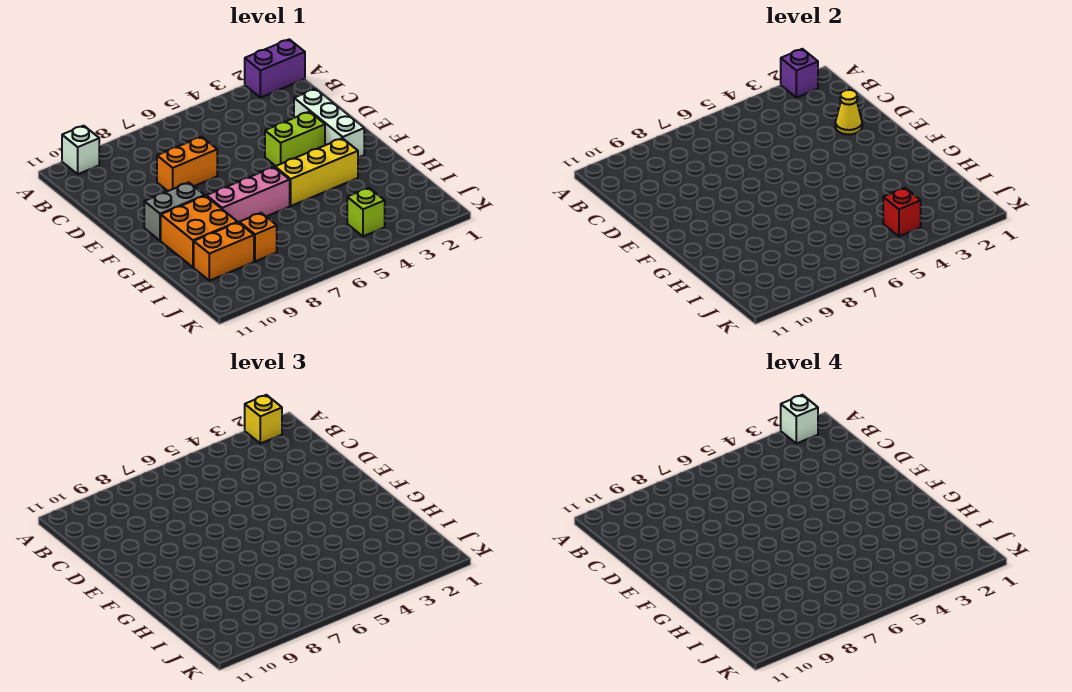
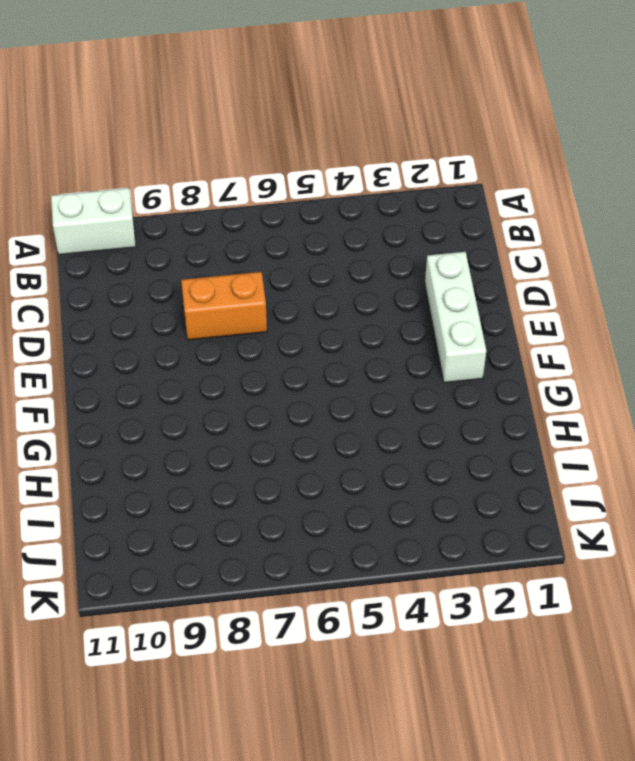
white 1x2 brick [51,188,136,255] -> white 1x1 brick [62,126,99,174]
none -> purple 1x2 brick [245,39,305,98]
none -> lime 1x2 brick [265,112,325,166]
none -> grey 1x2 brick [144,183,205,241]

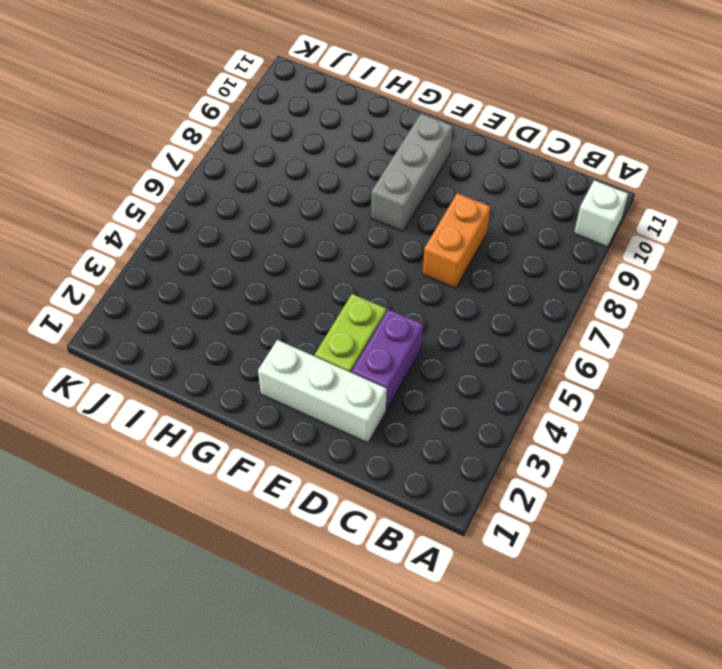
purple 1x2 brick [352,309,423,410] -> purple 1x2 brick moved to [245,39,305,98]
grey 1x3 brick [371,113,453,231] -> grey 1x2 brick [144,183,205,241]
none -> yellow 1x3 brick [275,138,358,206]
none -> pink 1x3 brick [206,167,290,222]
none -> orange 2x2 brick [161,196,238,267]

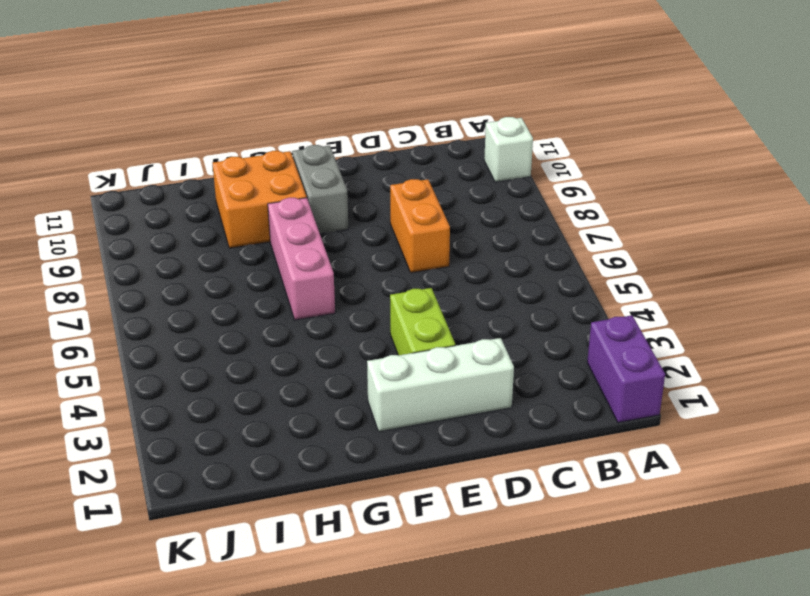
none -> yellow 1x3 brick [275,138,358,206]
none -> orange 1x1 brick [239,213,277,261]
none -> orange 1x2 brick [194,222,254,281]

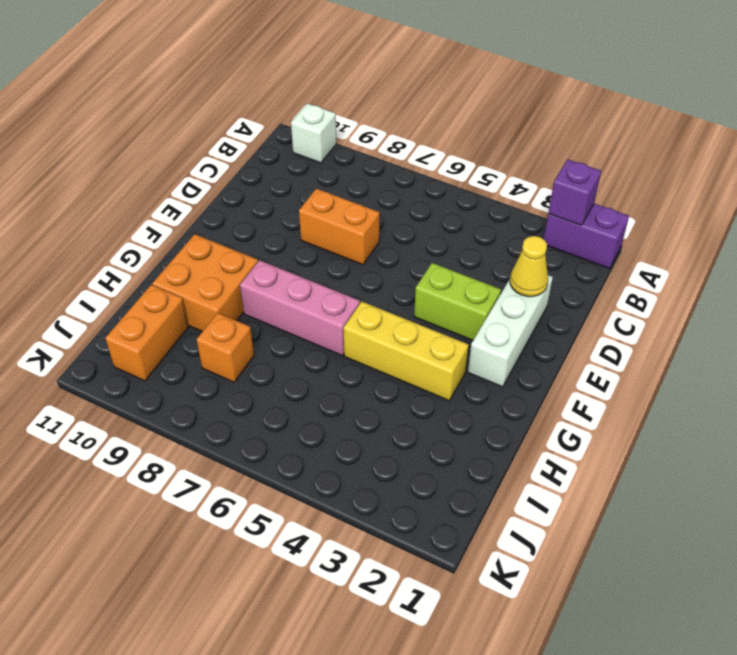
orange 1x2 brick [105,285,188,381] -> orange 1x2 brick turned to [194,222,254,281]
none -> grey 1x2 brick [144,183,205,241]
none -> lime 1x1 brick [347,188,385,236]
none -> red 1x1 brick [883,188,921,236]

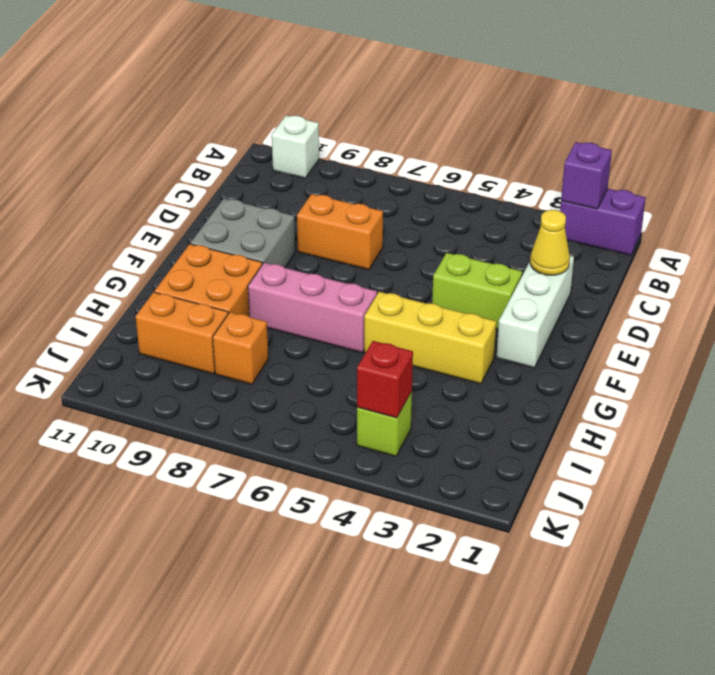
grey 2x2 brick [191,199,295,268] -> grey 1x2 brick [144,183,205,241]
none -> yellow 1x1 brick [245,395,282,444]
none -> white 1x1 brick [781,395,818,444]

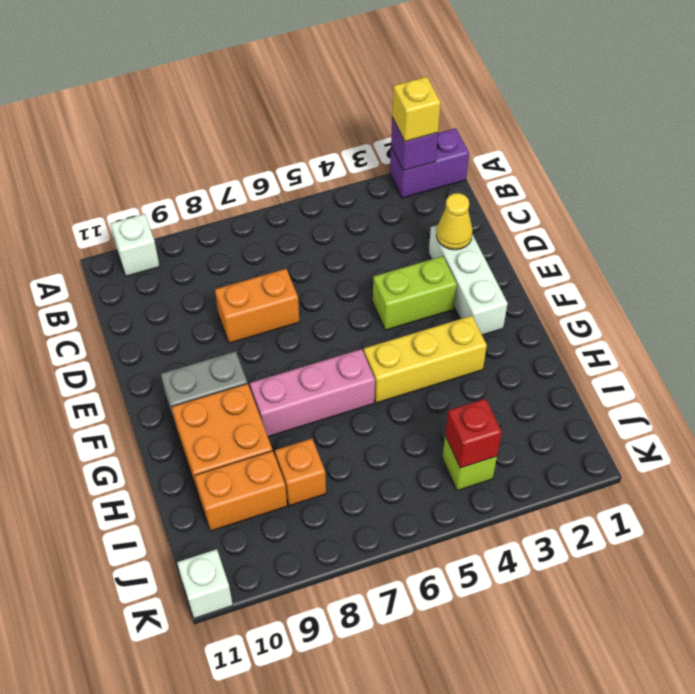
white 1x1 brick [177,549,233,618] -> white 1x1 brick moved to [781,395,818,444]

